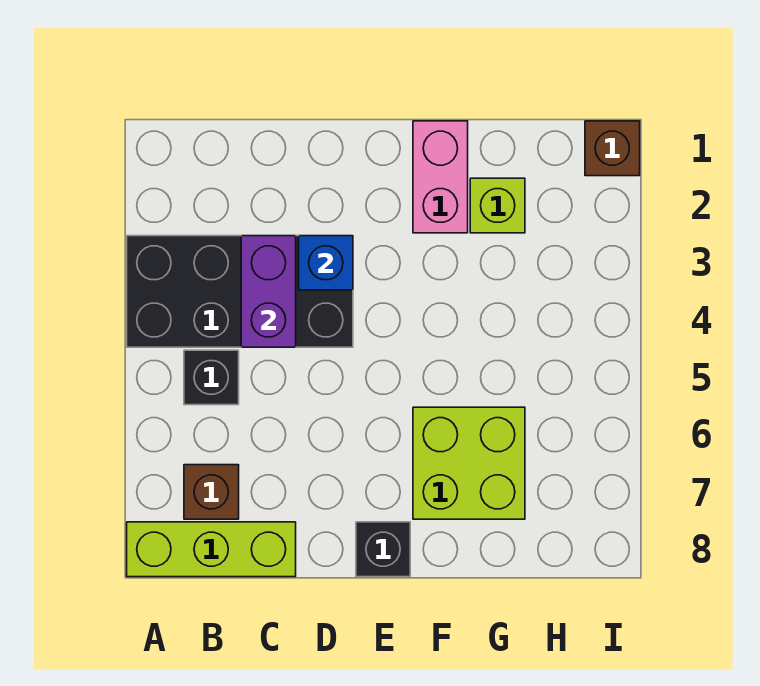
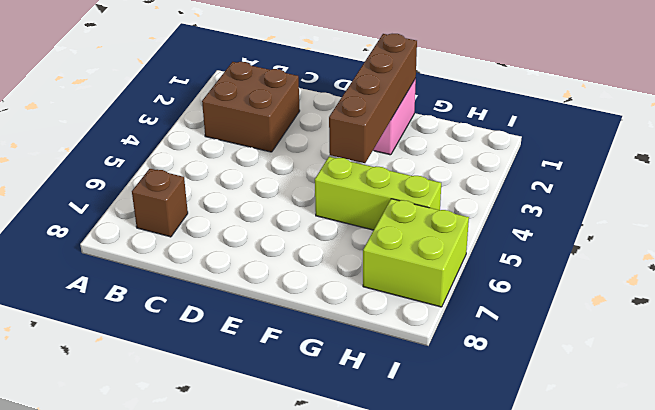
brown 2x2 brick [202,62,300,152] -> black 2x4 brick [127,236,353,347]
brown 1x4 brick [329,34,417,163] -> none
lime 1x3 brick [315,157,441,230] -> lime 1x3 brick moved to [127,522,296,577]
lime 2x2 brick [363,199,469,307] -> lime 2x2 brick moved to [413,407,525,519]
none -> black 1x1 brick [184,350,239,405]
none -> black 1x1 brick [356,522,410,577]

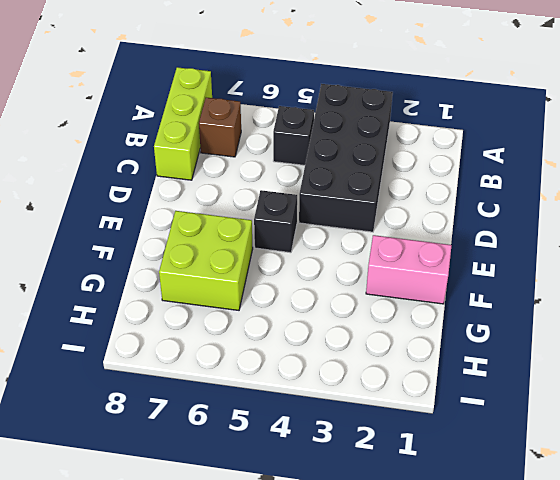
black 1x1 brick [254,190,297,253] -> black 1x1 brick moved to [356,522,410,577]
none -> lime 1x1 brick [470,178,525,233]
none -> brown 1x1 brick [585,121,640,176]

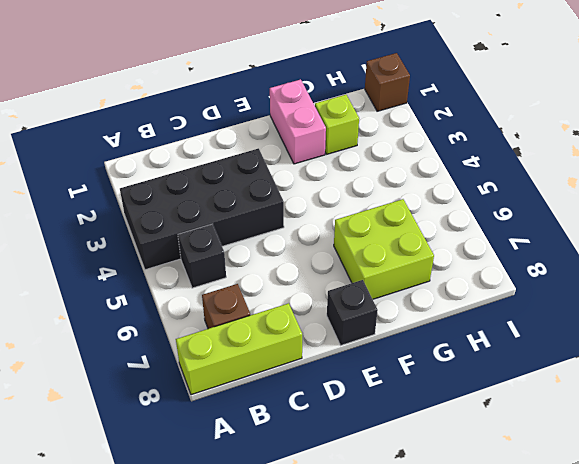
none -> purple 1x2 brick [241,236,296,347]
none -> blue 1x1 brick [299,236,353,290]

